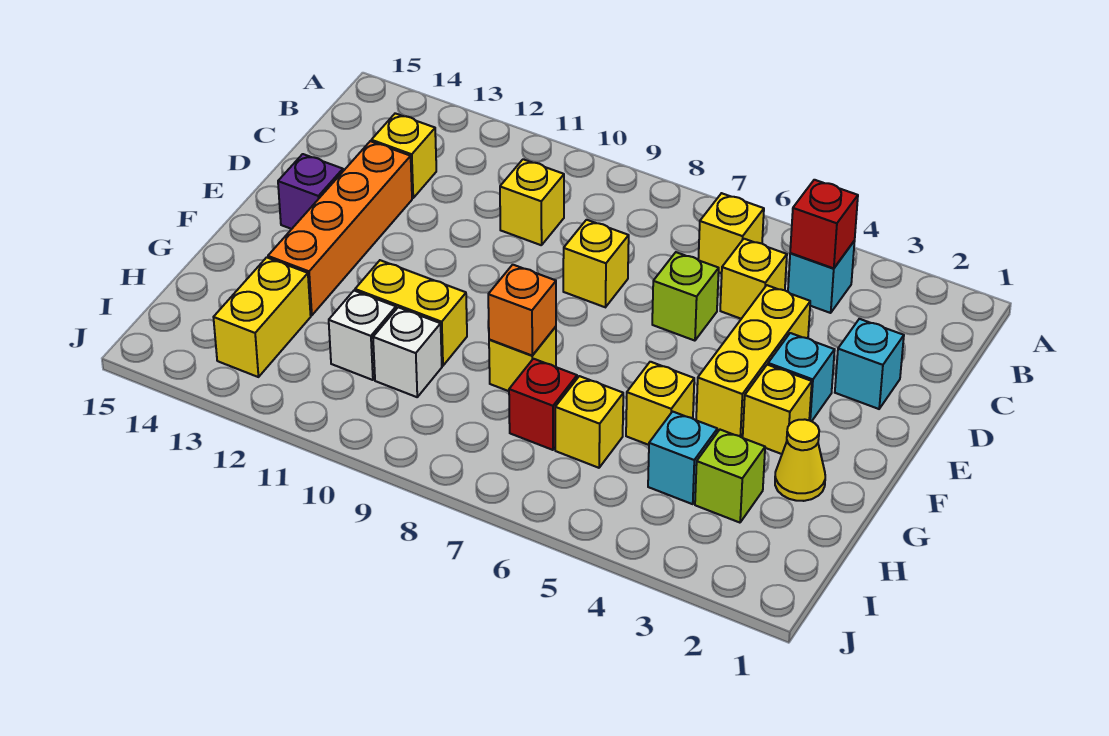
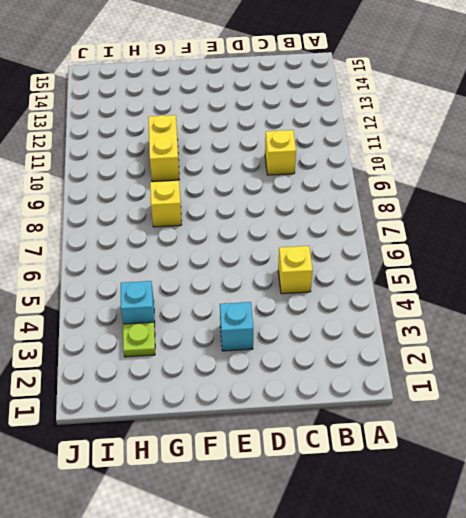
lime 1x1 plate [123,322,155,357] -> lime 1x1 brick [695,430,765,523]
none -> cyan 1x1 brick [788,241,855,313]
none -> yellow 1x1 brick [698,193,764,273]
none -> yellow 1x1 brick [371,113,436,198]

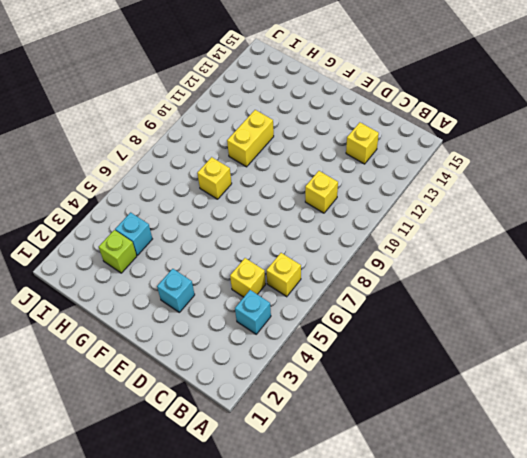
none -> cyan 1x1 brick [835,319,904,409]
none -> yellow 1x3 brick [696,285,810,437]
none -> lime 1x1 brick [652,252,719,341]

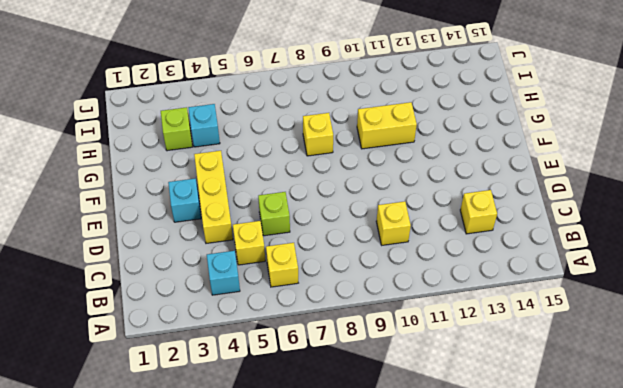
none -> cyan 1x1 brick [835,319,904,409]
none -> yellow 1x1 brick [563,220,629,307]
none -> orange 1x4 brick [268,141,412,315]

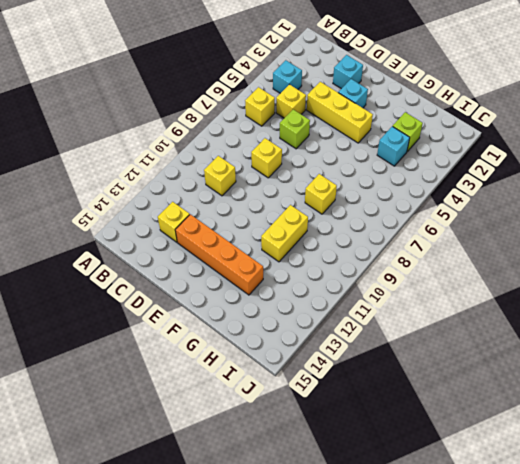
none -> purple 1x1 brick [278,154,343,229]
none -> yellow 1x1 brick [743,365,812,454]
none -> yellow 1x1 cone [775,419,825,501]

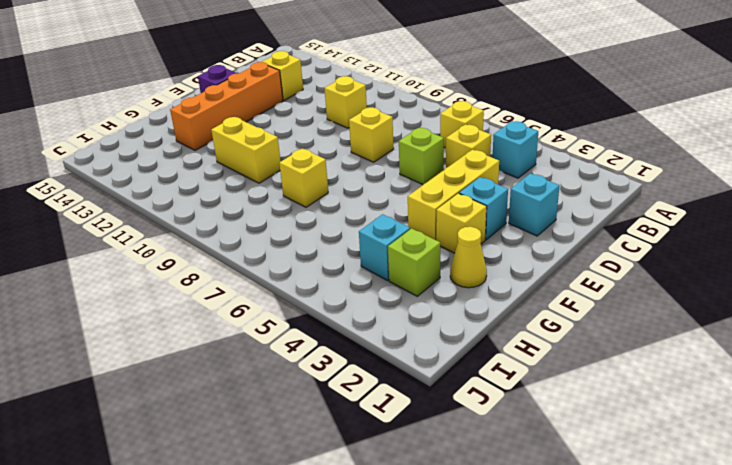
none -> yellow 1x1 brick [626,362,694,445]
none -> yellow 1x1 brick [555,376,623,468]
none -> red 1x1 brick [509,359,577,450]

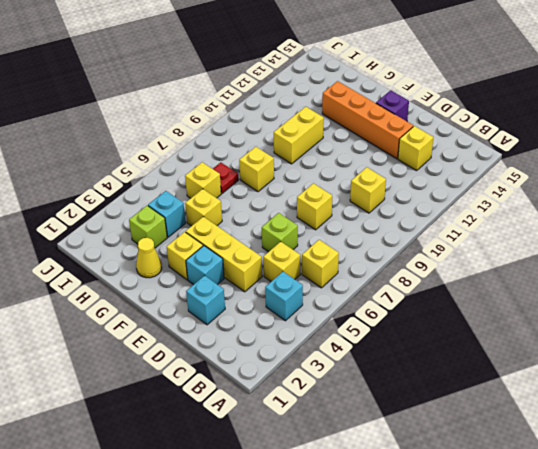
red 1x1 plate [213,162,239,193] -> red 1x1 brick [509,359,577,450]
none -> white 1x1 brick [373,307,442,397]
none -> white 1x1 brick [329,291,396,380]
none -> yellow 1x2 brick [213,257,311,377]

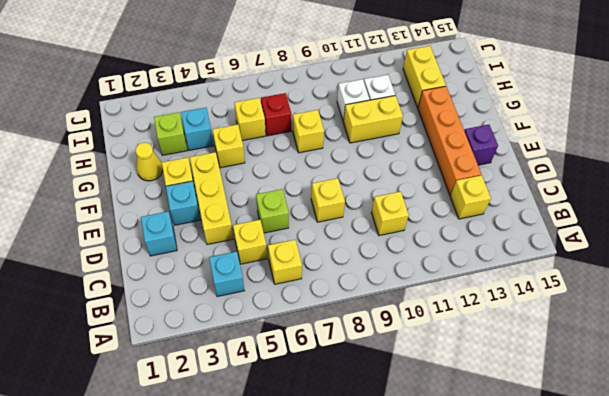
none -> red 1x1 brick [790,180,858,268]
none -> orange 1x1 brick [488,265,556,355]

